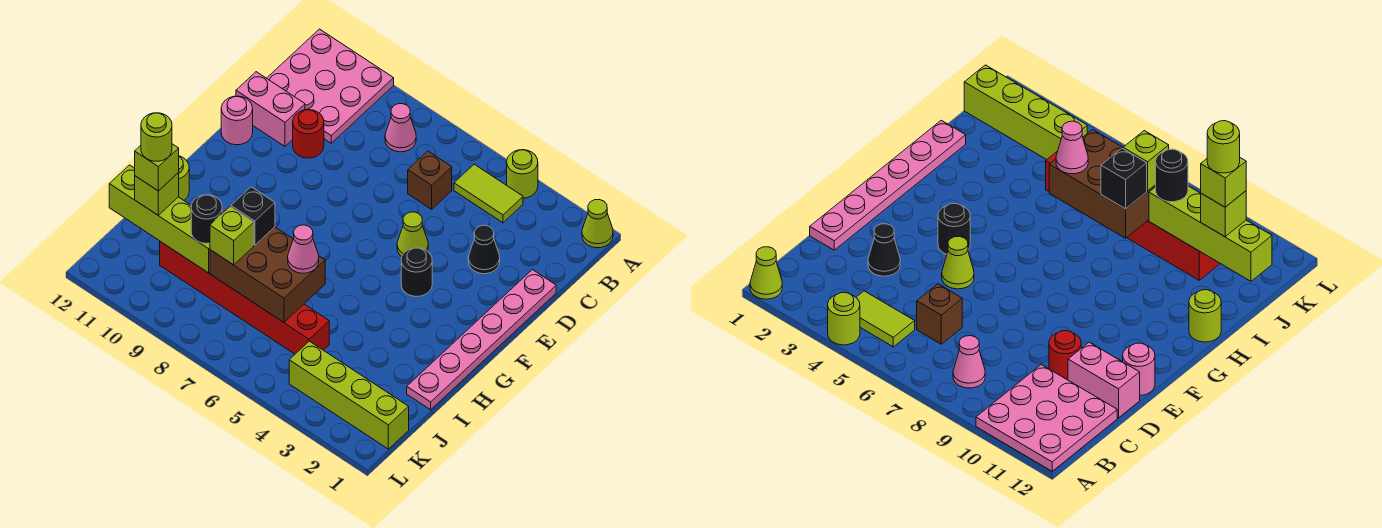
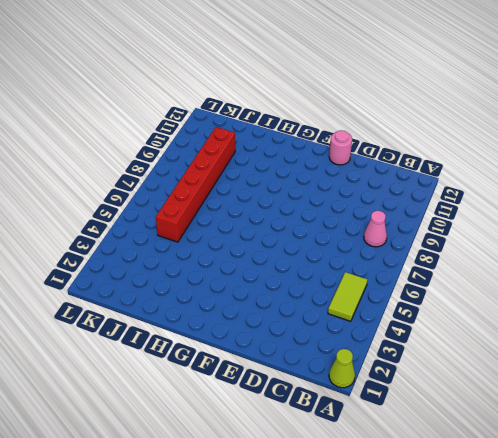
none -> lime 1x1 round brick [507,150,538,198]
none -> pink 3x3 plate [267,29,394,143]
none -> brown 1x1 brick [408,151,452,209]

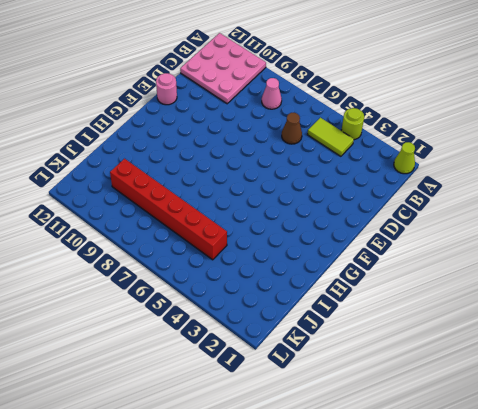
brown 1x1 cone [282,113,302,144] -> brown 1x1 brick [408,151,452,209]
none -> pink 1x6 plate [407,270,556,410]
none -> black 1x1 cone [468,225,500,274]
none -> red 1x1 round brick [293,110,324,158]

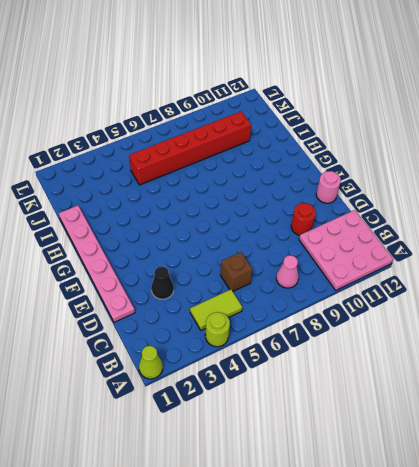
none -> pink 1x2 brick [236,72,305,146]
none -> lime 1x1 cone [397,212,428,256]
none -> black 1x1 round brick [401,248,432,297]

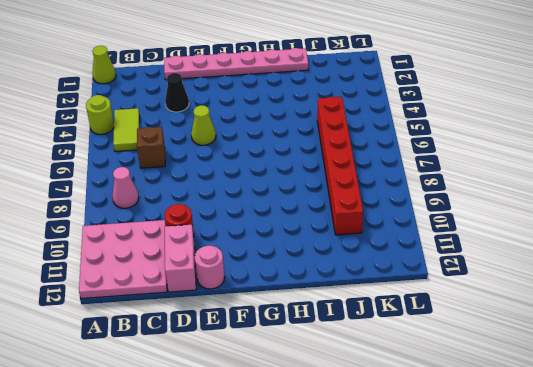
none -> black 1x1 round brick [401,248,432,297]
none -> lime 1x1 round brick [178,156,189,200]
none -> lime 1x4 brick [289,341,409,449]

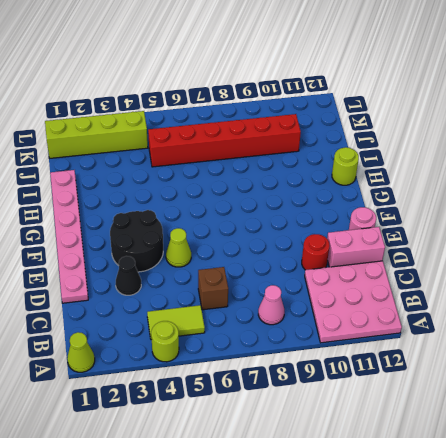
black 2x2 round brick [110,210,163,272] -> black 1x1 round brick [401,248,432,297]
none -> brown 2x3 brick [210,227,325,322]
none -> lime 1x4 brick [109,165,210,273]
none -> pink 1x1 cone [288,225,319,273]

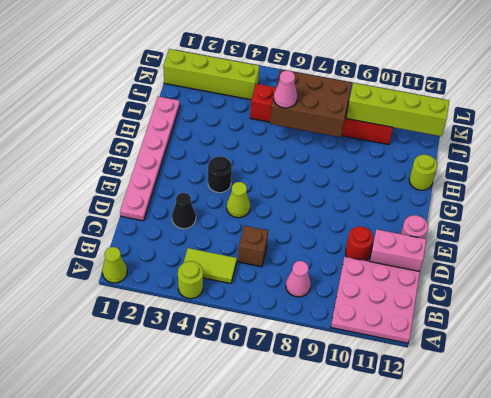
none -> black 1x1 brick [231,187,275,245]
none -> lime 1x1 brick [210,207,254,265]
none -> black 1x1 round brick [191,195,222,243]

